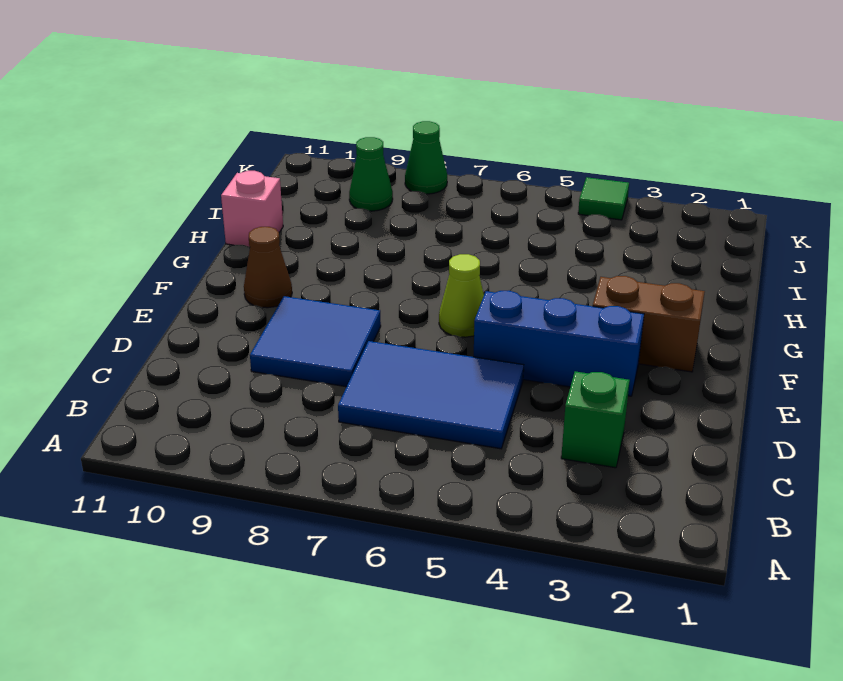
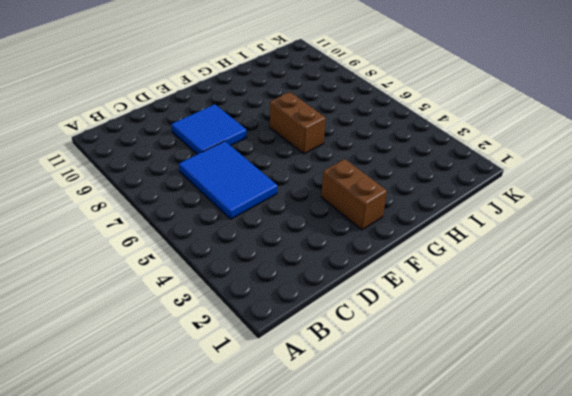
brown 1x2 brick [270,92,326,154] -> none
none -> green 1x1 brick [561,371,630,468]
none -> blue 1x3 brick [473,291,644,396]

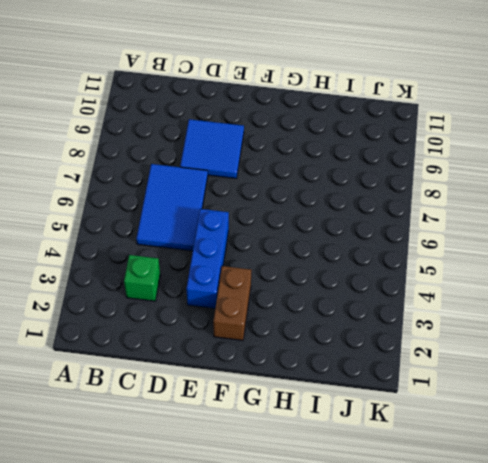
none -> lime 1x1 cone [439,254,484,337]
none -> brown 1x1 cone [244,227,292,308]

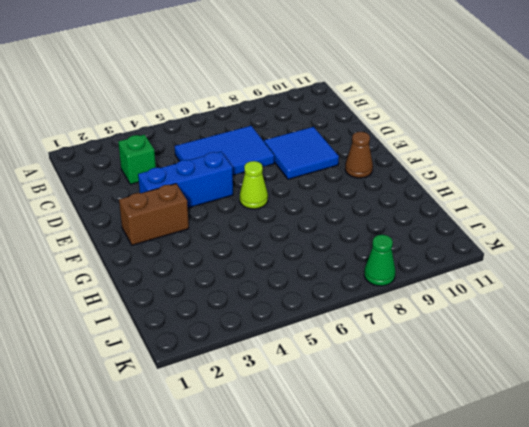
none -> pink 1x1 brick [221,171,283,246]
none -> green 1x1 cone [349,137,393,211]

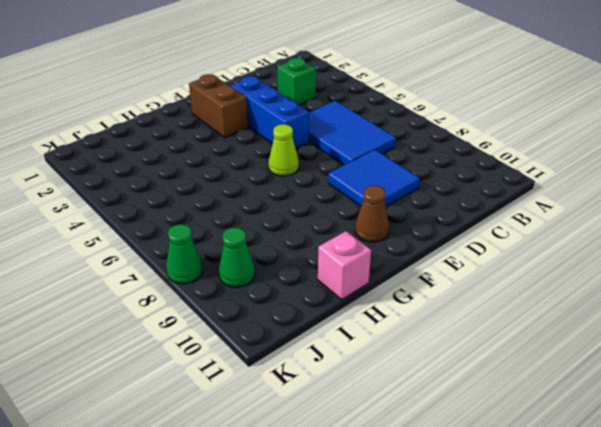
none -> green 1x1 tile [578,177,629,220]

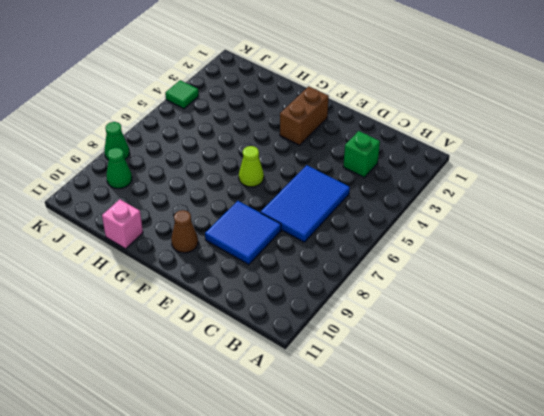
none -> blue 1x3 brick [473,291,644,396]

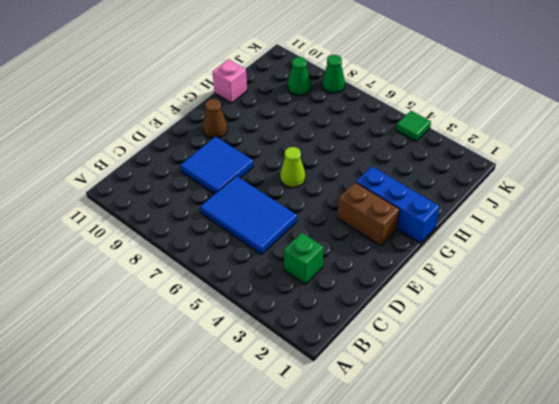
blue 1x3 brick [356,167,439,243] -> blue 1x3 brick moved to [473,291,644,396]

